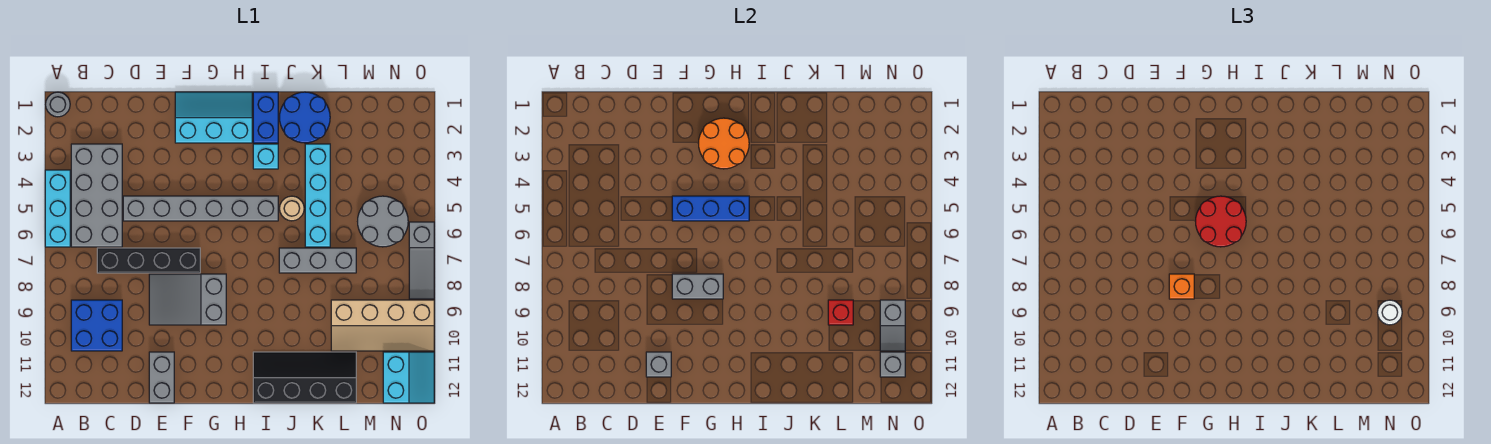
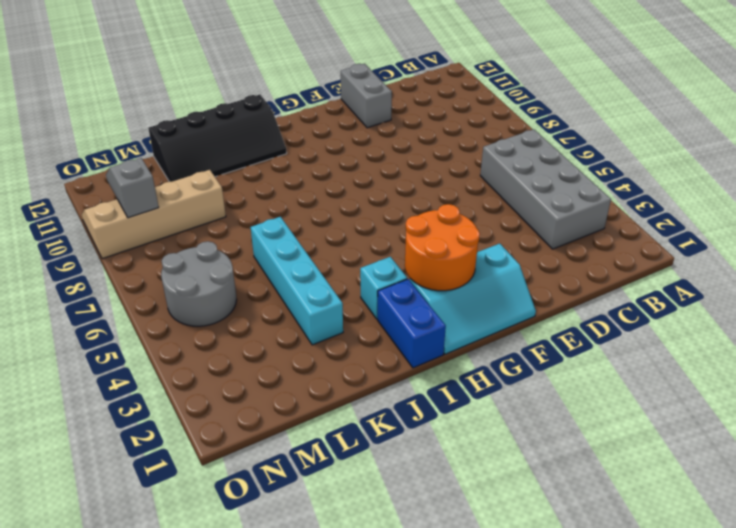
none -> grey 1x1 round brick [46,92,70,117]
none -> cyan 1x3 brick [45,170,70,247]
none -> blue 2x2 brick [71,300,122,351]
none -> black 1x4 brick [97,248,200,273]

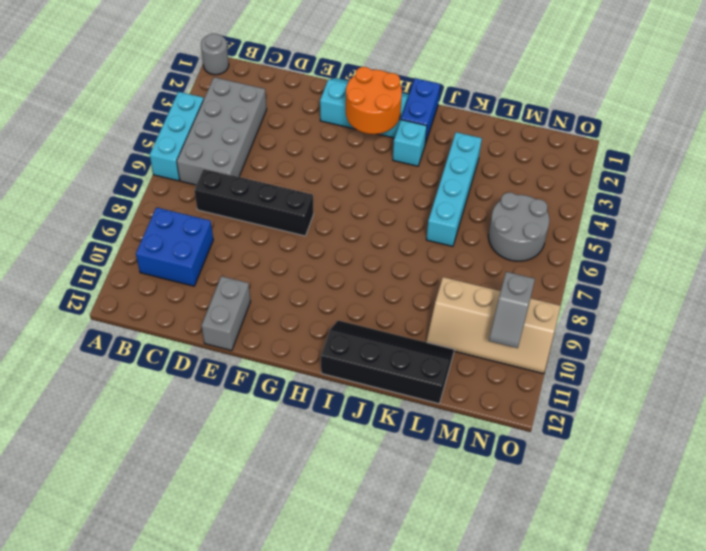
none -> grey 1x6 brick [123,196,278,221]
none -> grey 2x3 slope [149,274,226,325]
none -> blue 2x2 round brick [280,92,330,143]
none -> tan 1x1 round brick [280,196,304,221]

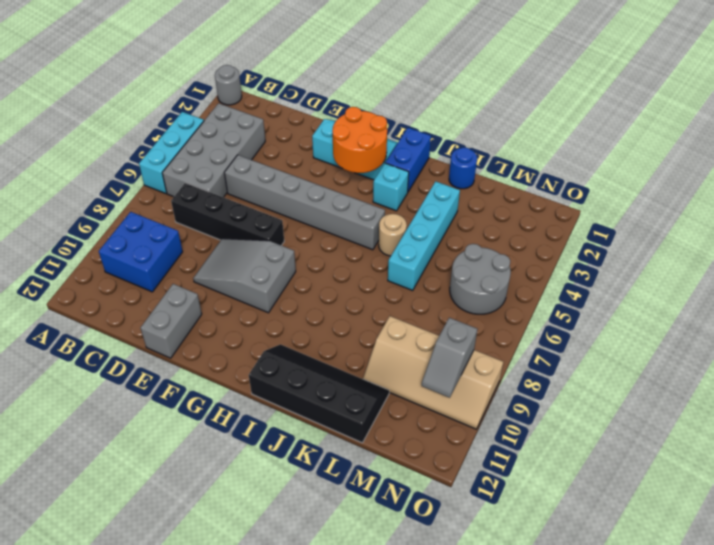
blue 1x1 round brick [449,147,477,189] -> blue 2x2 round brick [280,92,330,143]
none -> grey 1x3 brick [279,248,356,273]
none -> cyan 2x2 slope [383,352,434,403]
none -> grey 1x3 slope [409,222,434,299]
none -> grey 1x1 brick [646,352,671,377]

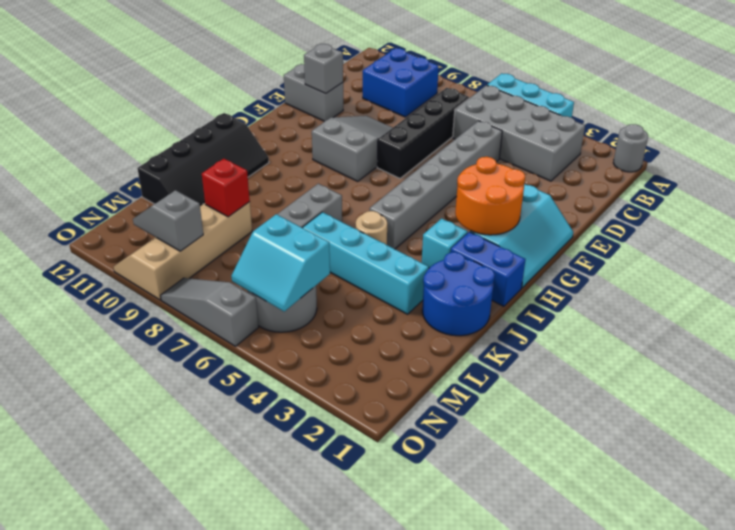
cyan 2x2 slope [231,214,330,311] -> cyan 2x2 slope moved to [383,352,434,403]
none -> blue 1x3 brick [672,196,749,221]
none -> grey 1x2 brick [672,274,723,299]
none -> grey 1x1 brick [880,352,905,377]
none -> orange 1x1 brick [1169,274,1194,299]

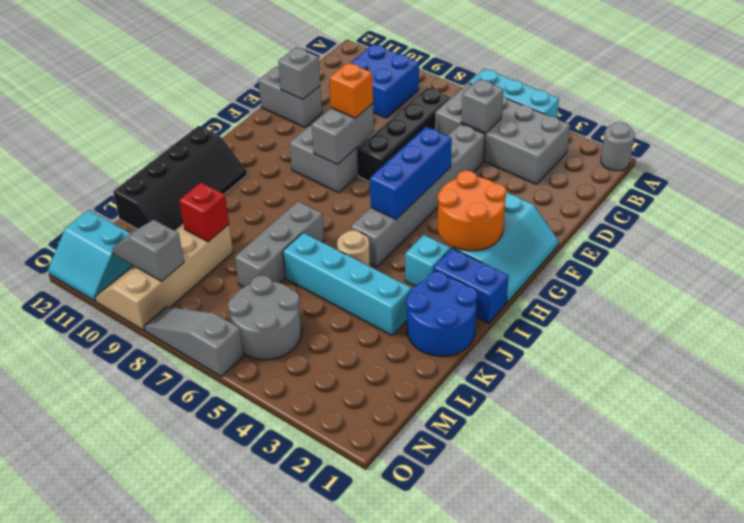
grey 1x1 brick [461,79,504,133] -> grey 1x1 brick moved to [880,352,905,377]
none -> red 2x2 round brick [1196,196,1246,247]
none -> white 1x1 round brick [1378,300,1402,325]

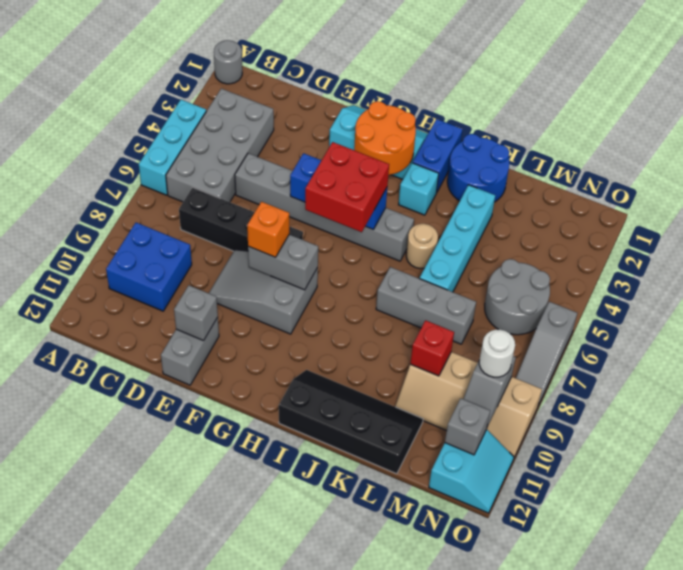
red 2x2 brick [305,142,389,232] -> red 2x2 round brick [1196,196,1246,247]

